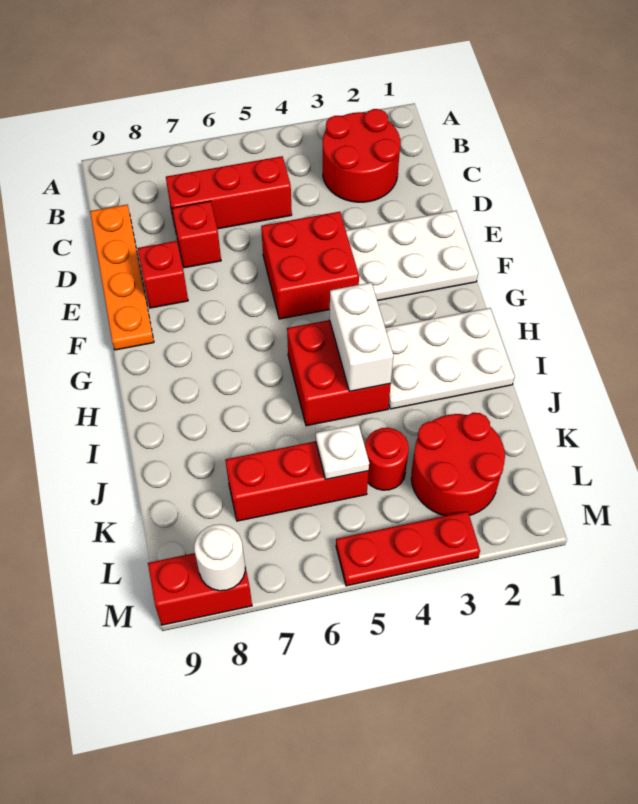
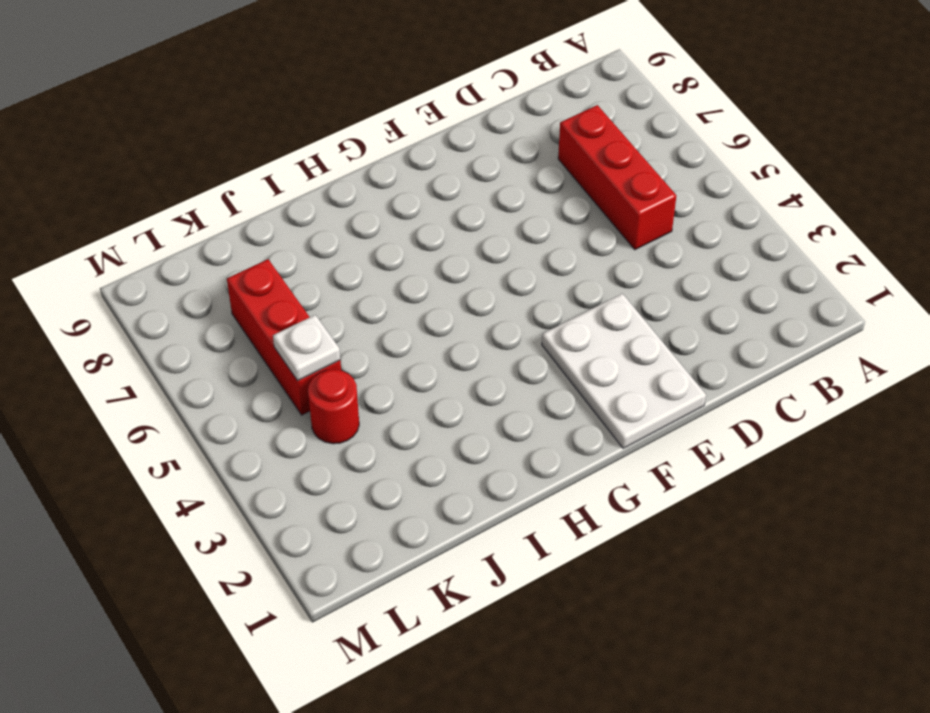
none -> red 2x2 round brick [323,109,400,202]
none -> orange 1x4 plate [90,205,154,350]
none -> red 1x1 brick [172,201,221,268]

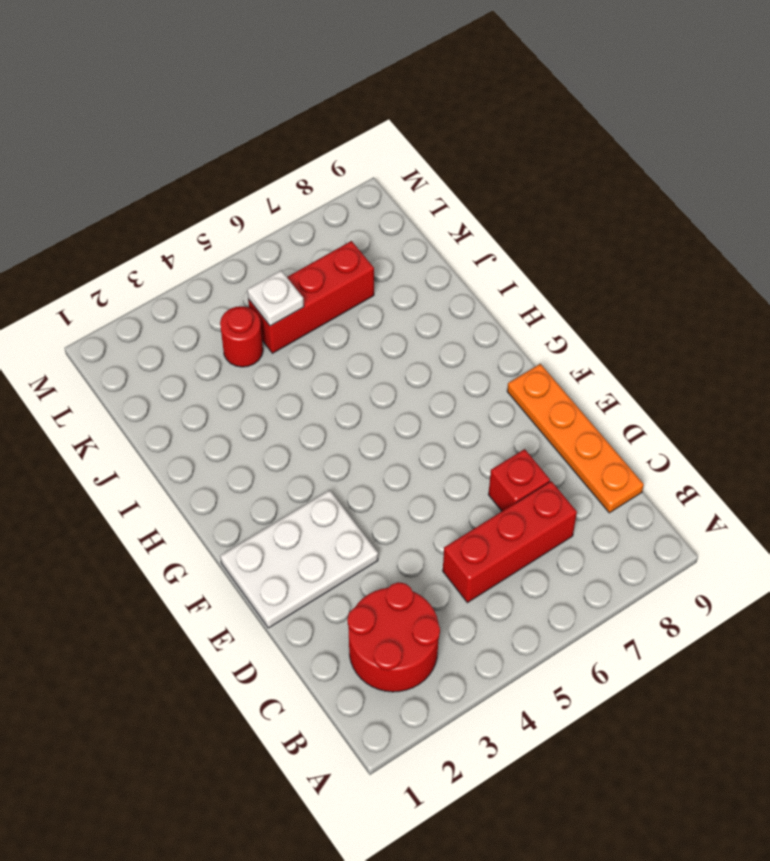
none -> red 2x2 brick [261,212,359,319]
none -> red 1x1 brick [138,241,188,308]
none -> white 2x3 plate [385,308,515,409]

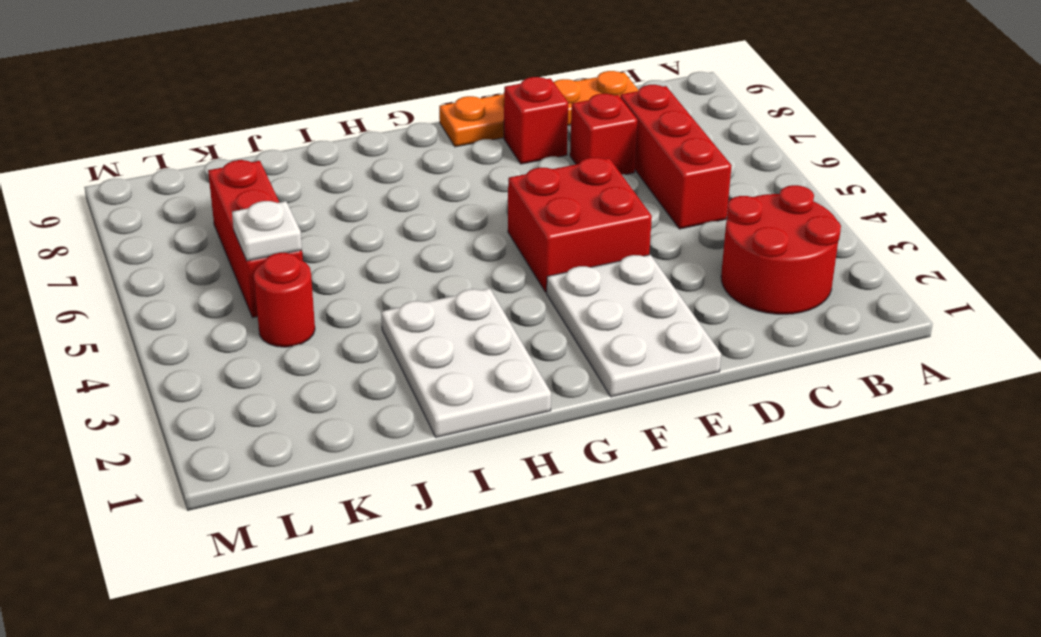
none -> red 2x2 brick [287,320,391,426]
none -> red 2x2 round brick [411,413,505,516]
none -> red 1x3 plate [336,511,480,586]

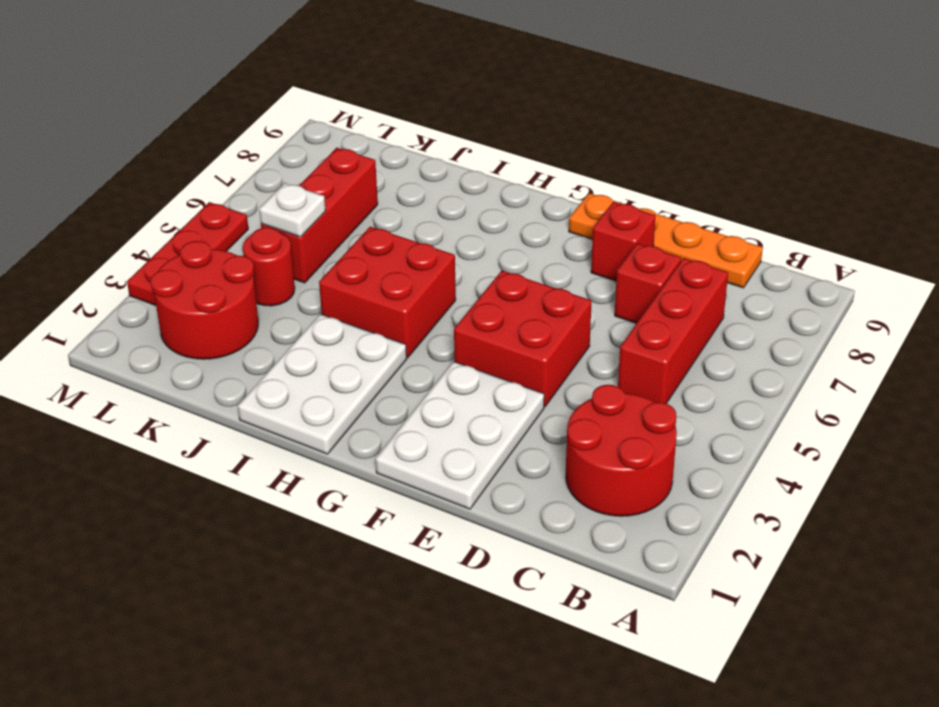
none -> red 1x2 brick [148,553,252,625]
none -> white 1x2 brick [330,283,393,391]
none -> white 1x1 round brick [194,524,245,591]

